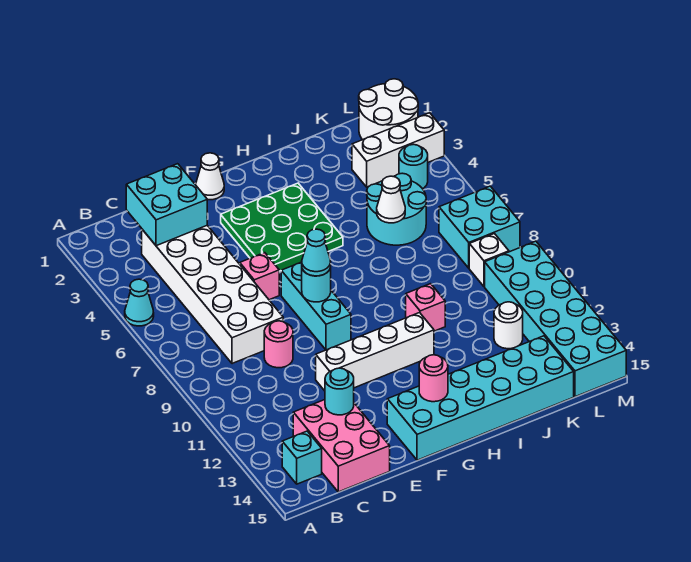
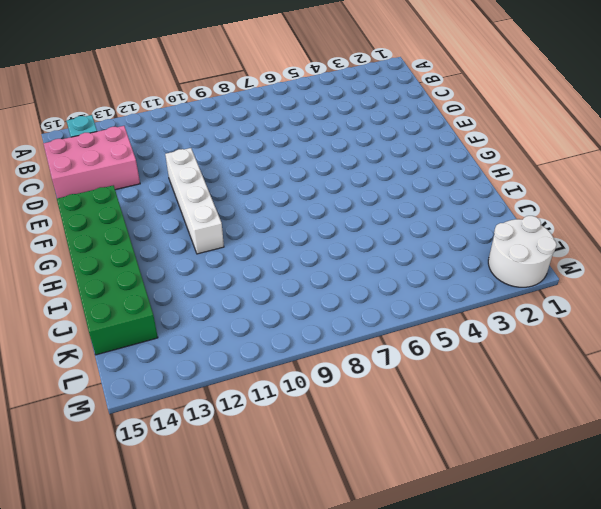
green 2x6 brick [57,185,158,355] -> cyan 2x6 brick [387,336,574,460]
none -> cyan 1x1 cone [125,279,154,326]
none -> white 2x6 brick [142,226,283,364]
none -> pink 1x1 round brick [264,321,293,368]

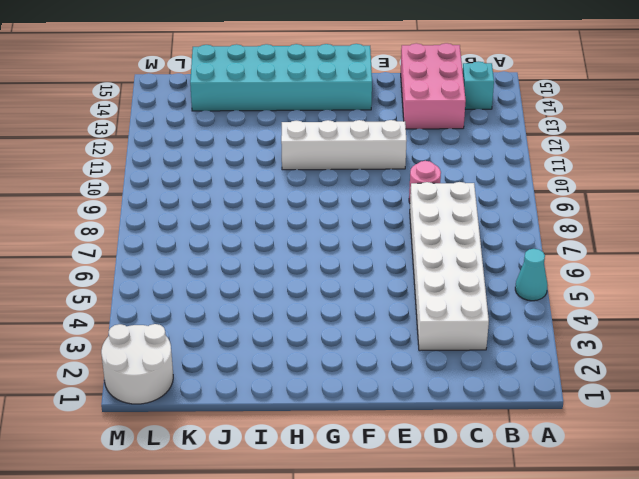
none -> pink 1x1 brick [240,253,279,300]
none -> white 1x1 cone [196,153,224,200]
none -> green 3x3 plate [221,183,343,271]

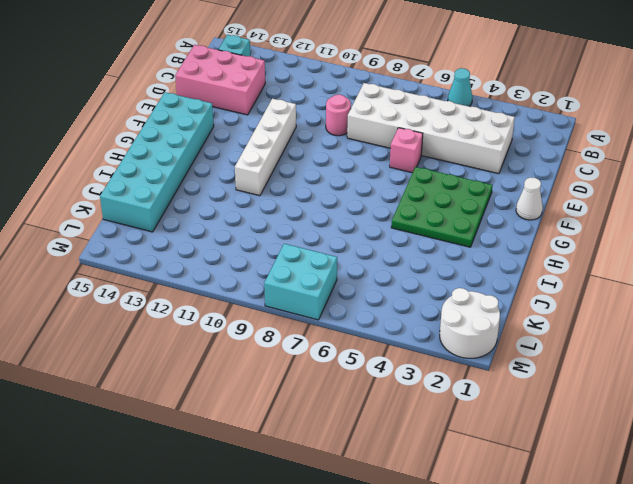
none -> cyan 1x3 brick [281,262,351,350]
none -> pink 1x1 brick [406,284,445,331]
none -> cyan 2x2 round brick [367,173,426,245]

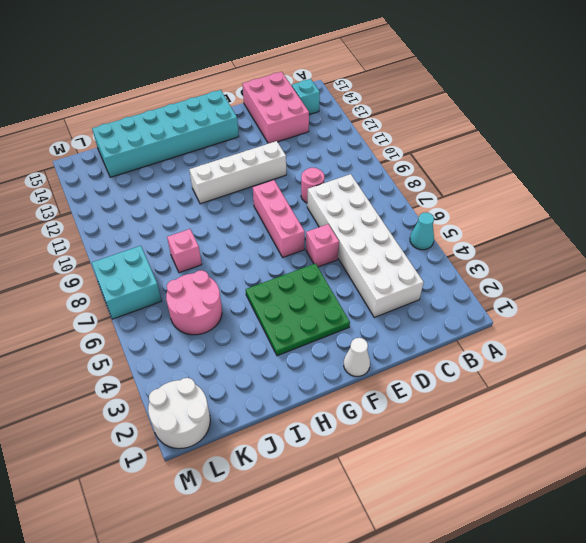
pink 1x3 brick [253,180,305,257] -> cyan 1x3 brick [281,262,351,350]
pink 2x2 round brick [166,270,222,335] -> cyan 2x2 round brick [367,173,426,245]
pink 1x1 brick [167,229,202,273] -> pink 1x1 brick moved to [406,284,445,331]
none -> white 1x3 brick [352,113,444,187]
none -> white 1x1 round brick [494,302,523,349]
none -> cyan 1x1 round brick [399,144,428,189]

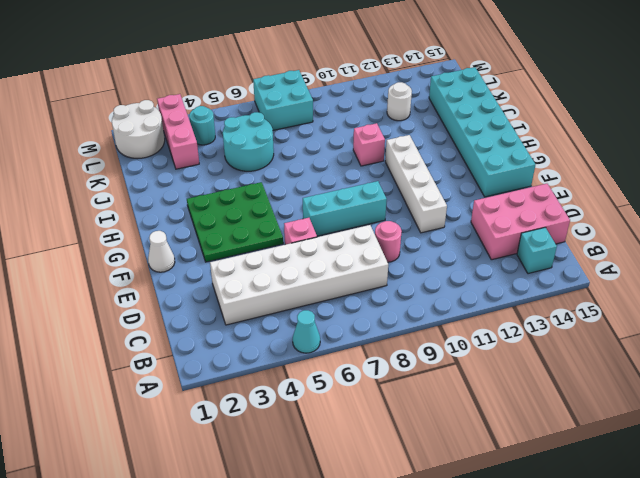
pink 1x3 brick [157,94,199,169] -> white 1x3 brick [352,113,444,187]
none -> white 1x1 brick [469,234,509,287]
none -> cyan 2x6 brick [485,241,626,397]
none -> cyan 2x2 brick [126,164,207,246]

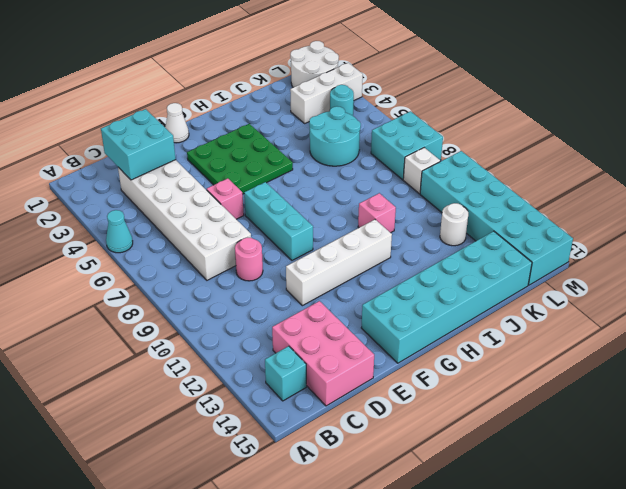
none -> cyan 1x1 round brick [325,368,354,415]
none -> cyan 1x1 round brick [302,268,331,302]
none -> pink 1x1 round brick [419,355,448,402]

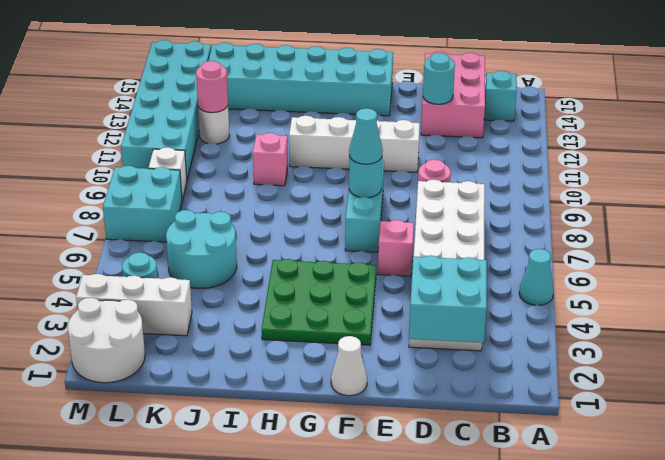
pink 1x1 round brick [196,61,228,113] -> pink 1x1 round brick moved to [419,355,448,402]
none -> white 1x1 cone [377,176,405,223]

